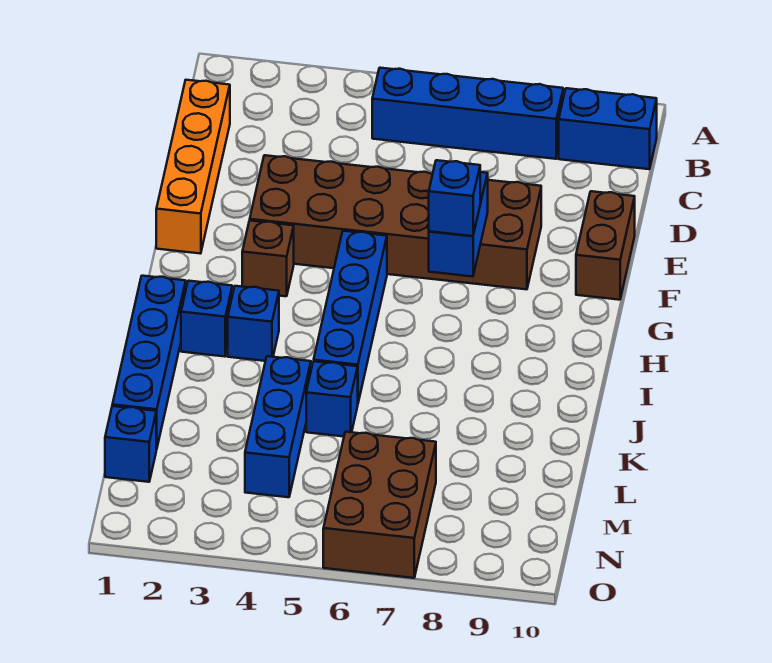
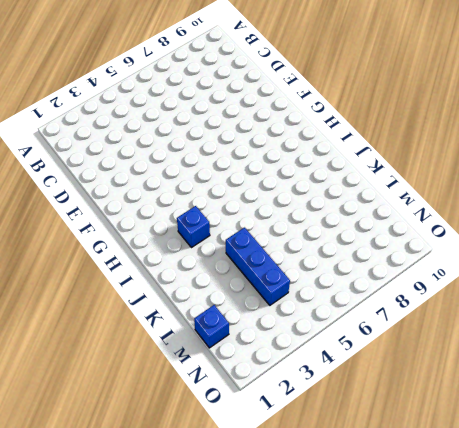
none -> blue 1x4 brick [372,68,563,159]
none -> blue 1x2 brick [559,88,657,169]
none -> orange 1x4 brick [156,80,230,254]

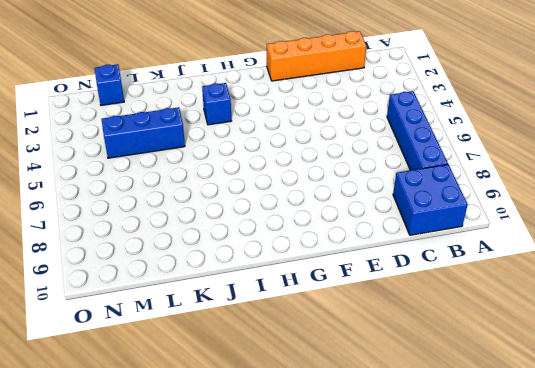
blue 2x2 brick [393,164,468,235] -> blue 1x2 brick [559,88,657,169]
none -> brown 2x6 brick [250,155,541,289]
none -> brown 1x2 brick [576,191,635,300]
none -> brown 1x1 brick [242,221,294,296]

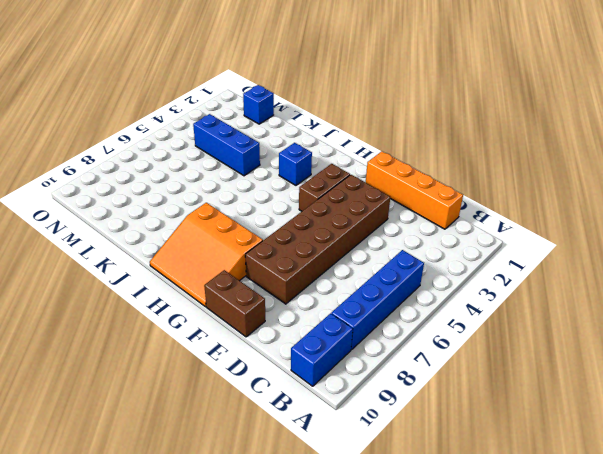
brown 1x2 brick [299,164,350,211] -> brown 1x1 brick [242,221,294,296]
orange 3x3 slope [150,203,263,307] -> none
none -> blue 1x4 brick [314,231,387,402]
none -> blue 1x4 brick [112,276,186,449]
none -> blue 1x1 brick [181,281,232,357]

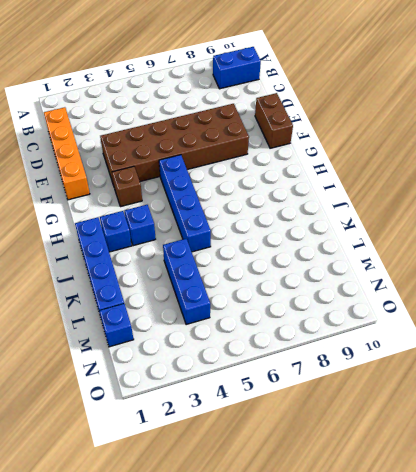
none -> blue 1x4 brick [372,68,563,159]
none -> blue 1x1 brick [306,361,358,437]
none -> brown 2x3 brick [323,432,436,578]

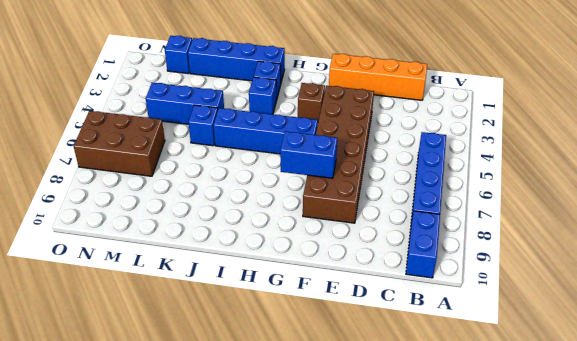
none -> brown 1x2 brick [576,191,635,300]
none -> blue 1x1 brick [429,160,480,236]

